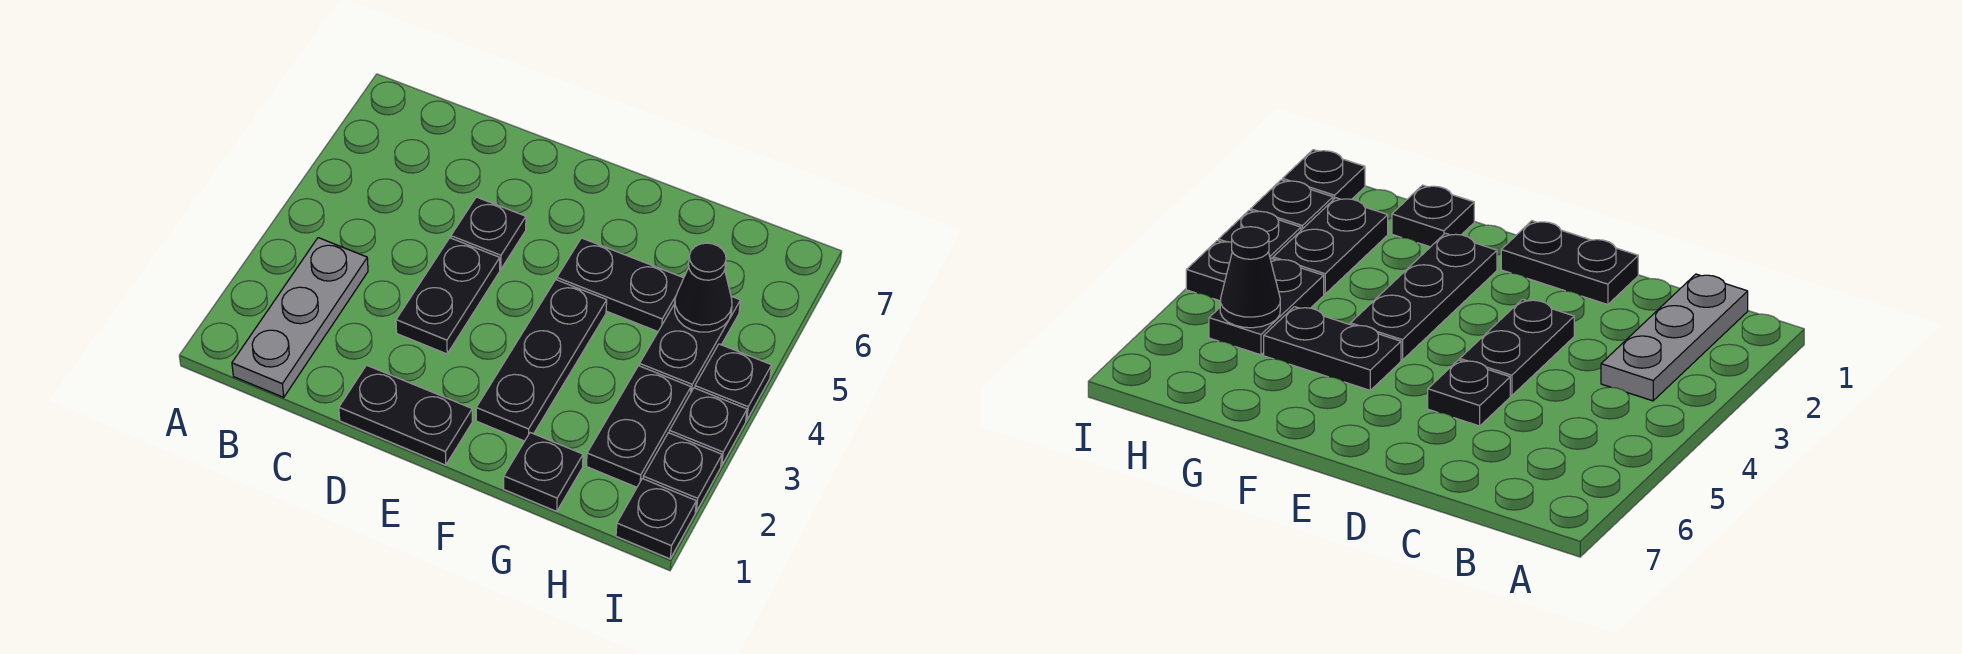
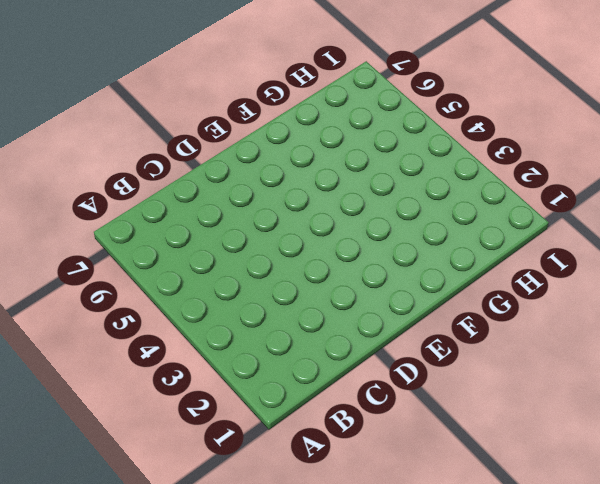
none -> grey 1x3 plate [232,238,368,397]
none -> black 1x2 plate [339,365,472,465]
none -> black 1x2 plate [396,238,500,354]

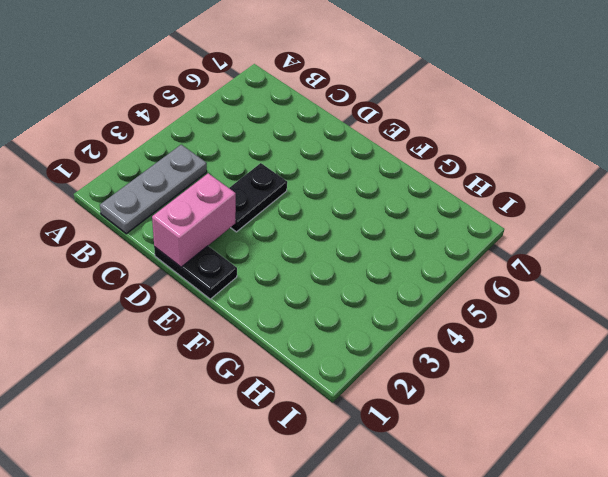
pink 1x2 brick [152,173,236,267] -> none
none -> black 1x1 plate [451,197,526,269]
none -> black 1x3 plate [476,280,607,441]
none -> black 1x2 plate [557,238,684,332]

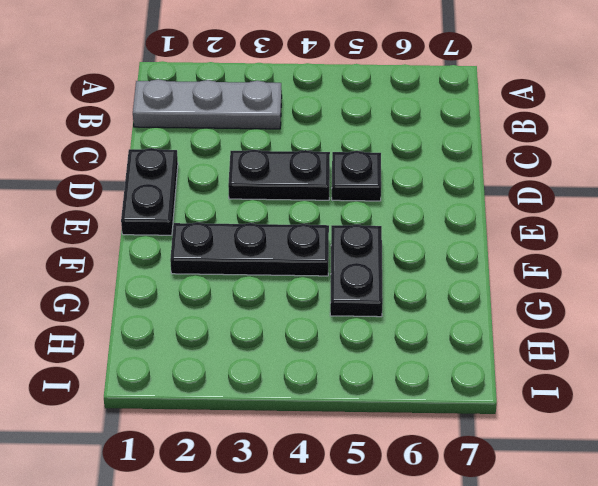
none -> black 1x1 plate [504,433,583,511]
none -> black 1x2 plate [587,366,691,487]
none -> black 1x2 plate [639,296,740,392]

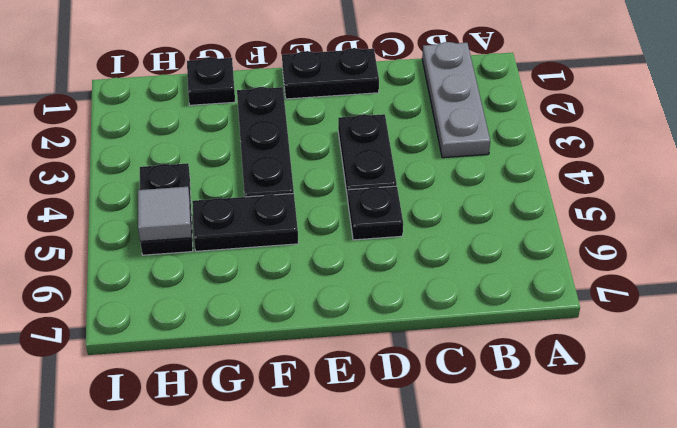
grey 1x1 tile [138,187,191,241] -> black 1x1 cone [675,243,732,332]
none -> black 1x2 plate [587,366,691,487]
none -> black 1x1 plate [616,479,696,559]
none -> black 1x1 plate [643,433,722,512]

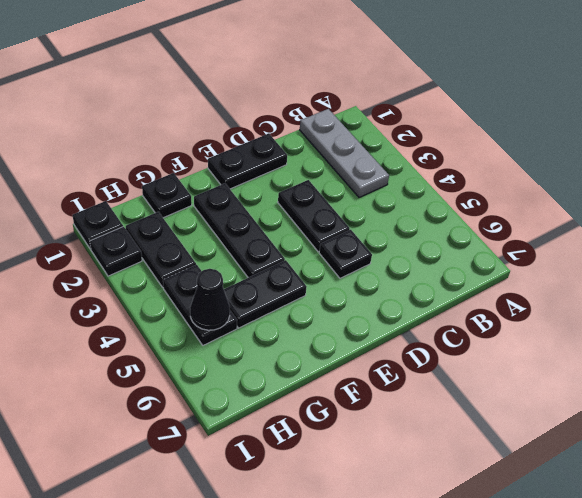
none -> black 1x1 plate [669,388,747,466]
none -> black 1x1 plate [695,344,772,420]

